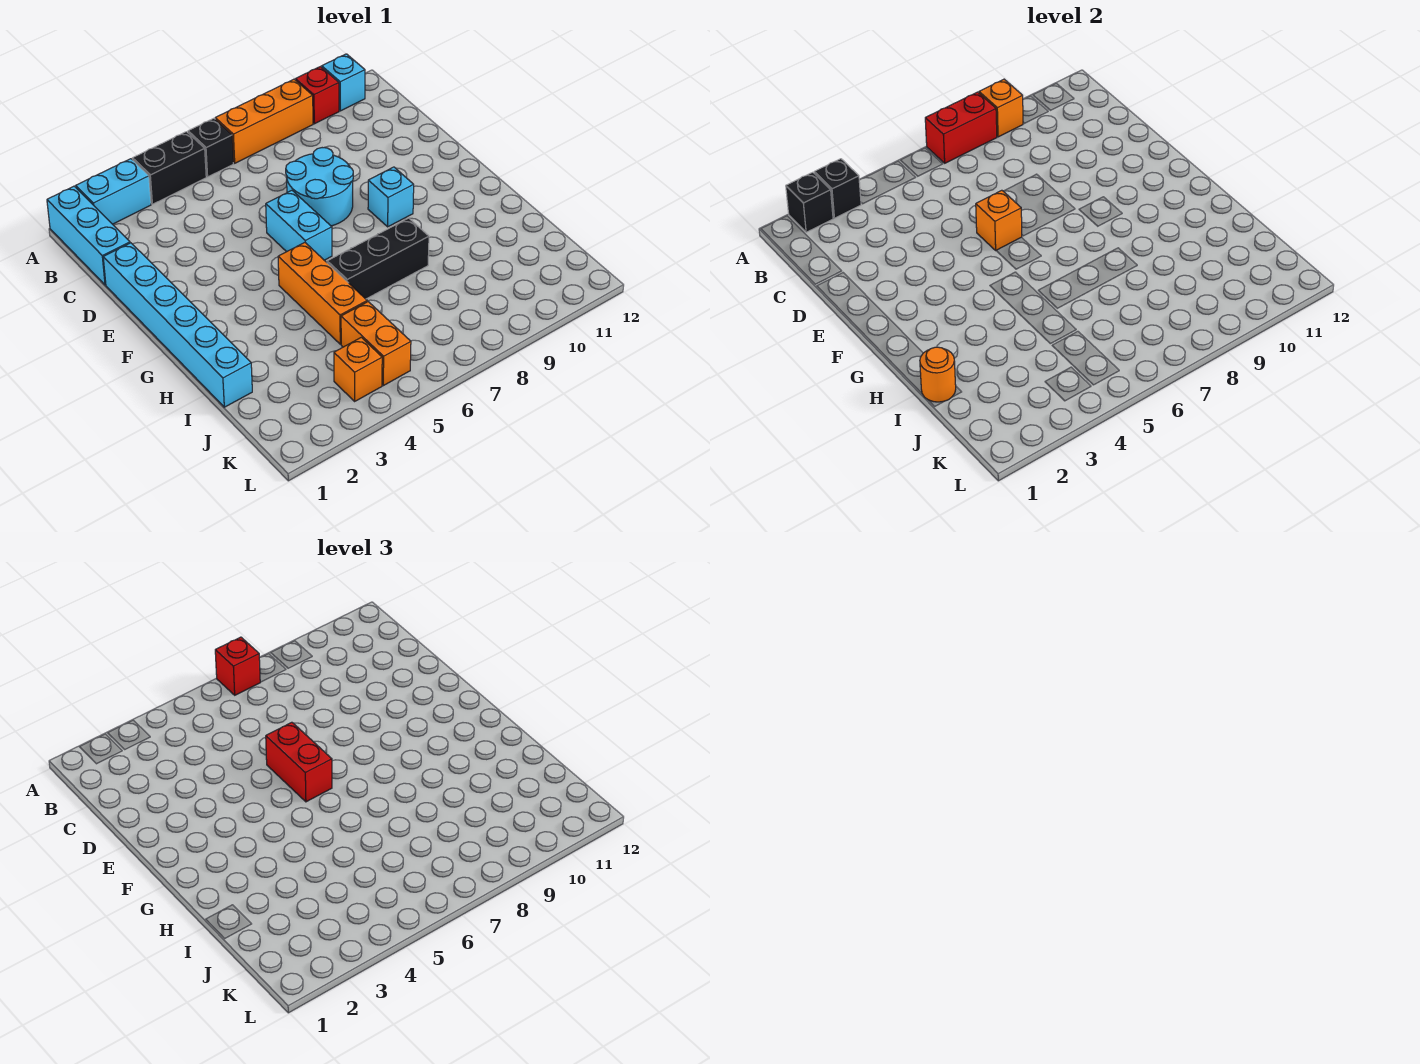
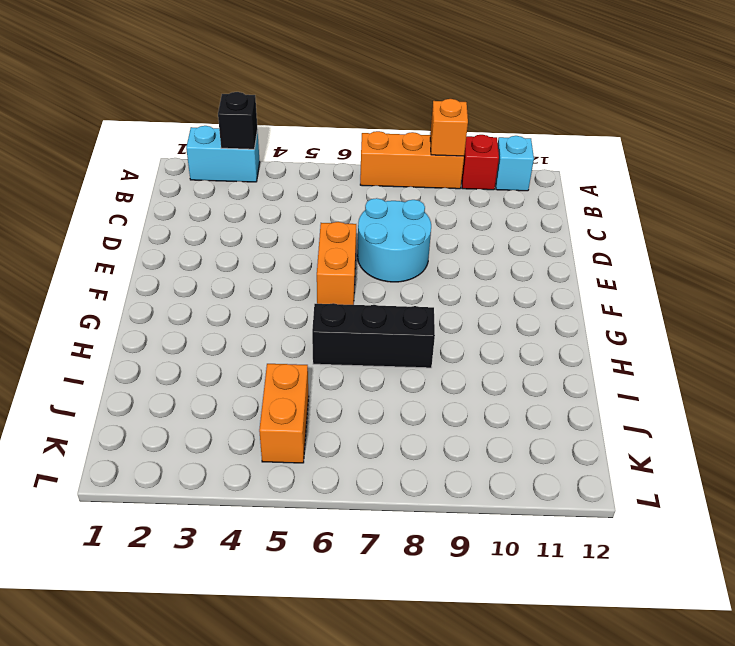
orange 1x2 brick [317,222,356,305] -> cyan 1x2 brick [266,190,332,260]
none -> cyan 1x3 brick [47,186,130,285]
none -> black 1x2 brick [132,132,206,204]
none -> black 1x1 brick [188,118,233,177]

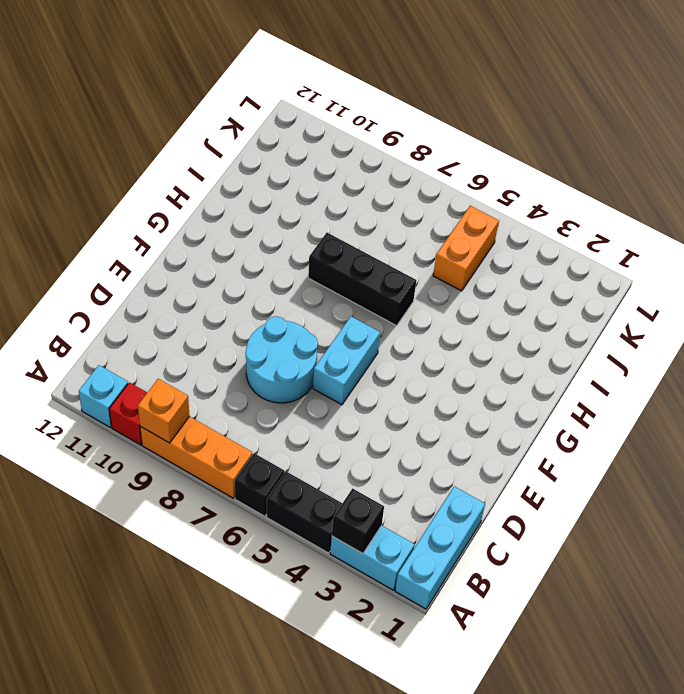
none -> cyan 1x6 brick [103,243,252,407]
none -> cyan 1x1 brick [368,167,414,227]
none -> orange 1x3 brick [278,243,367,344]

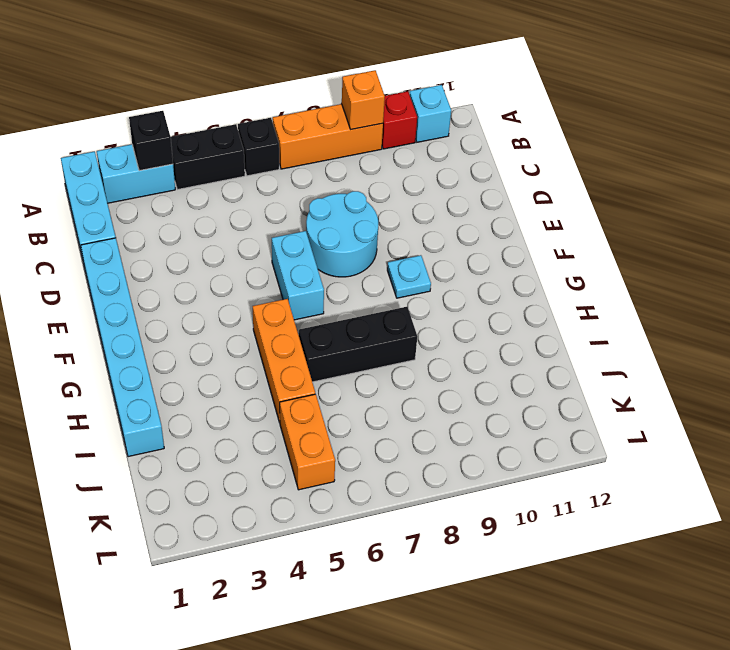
cyan 1x1 plate [387,255,431,298] -> cyan 1x1 brick [368,167,414,227]
none -> orange 1x1 brick [334,337,382,401]
none -> black 1x1 brick [786,172,833,232]
none -> red 1x2 brick [925,92,997,163]

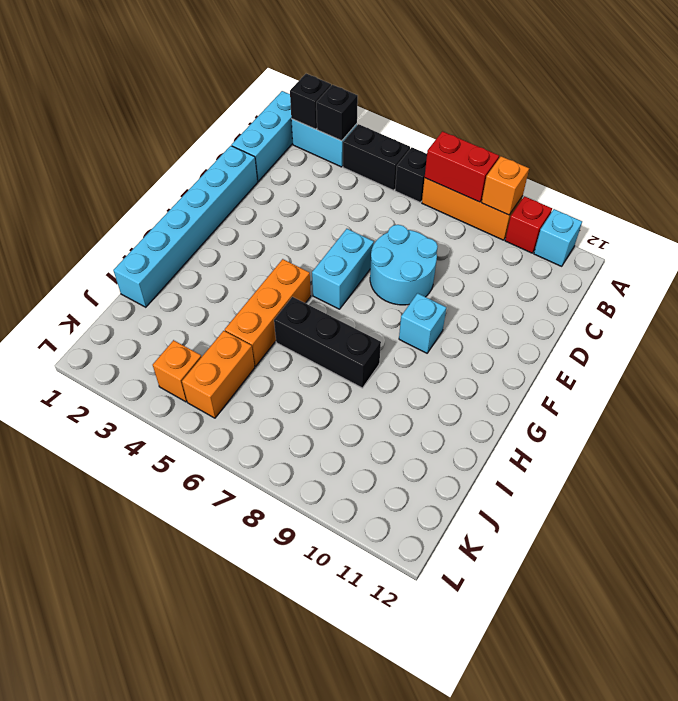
none -> orange 1x1 brick [976,190,1022,250]
none -> orange 1x1 round brick [920,347,956,402]
none -> red 1x1 brick [215,637,260,695]

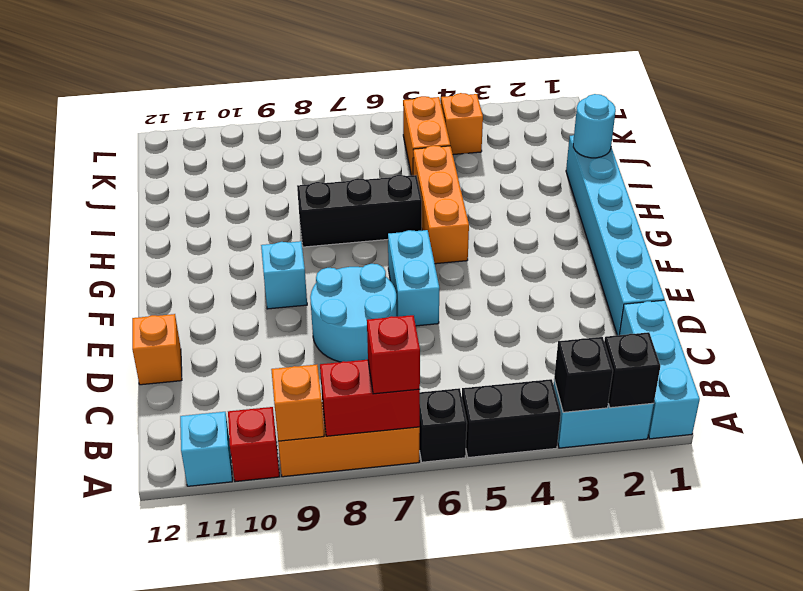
orange 1x1 brick [132,314,182,385] -> orange 1x1 brick moved to [976,190,1022,250]
cyan 1x1 round brick [573,94,616,158] -> orange 1x1 round brick [920,347,956,402]
none -> red 1x2 brick [266,722,332,802]

